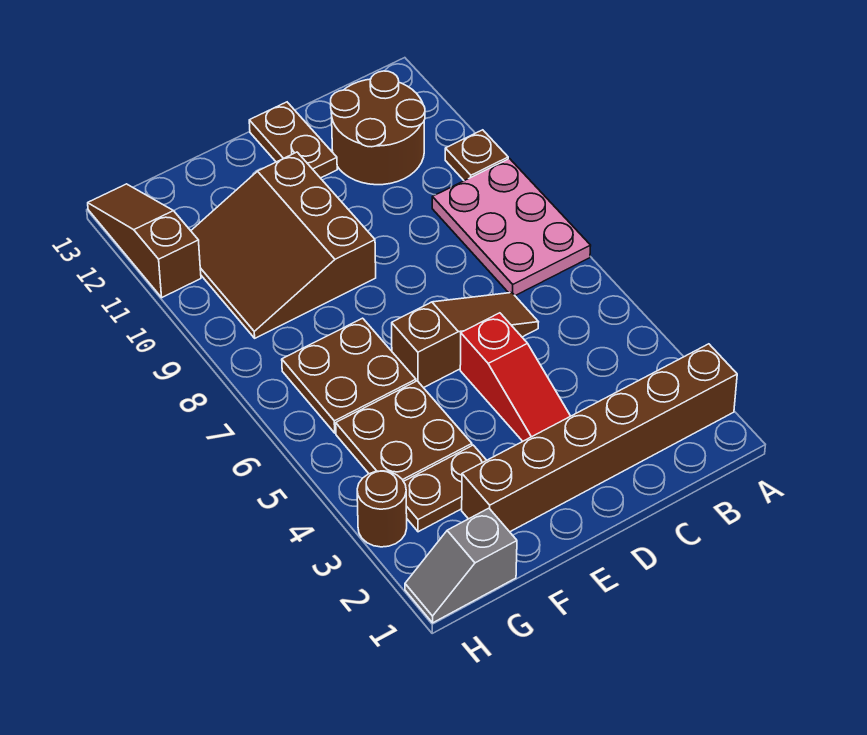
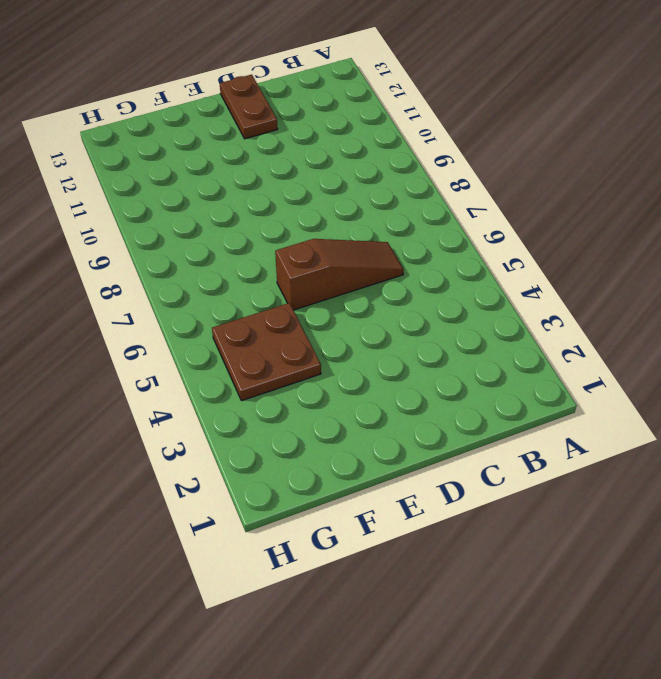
none -> brown 1x6 brick [462,344,737,532]
none -> pink 2x3 plate [432,159,591,296]
none -> brown 1x1 plate [445,130,508,181]

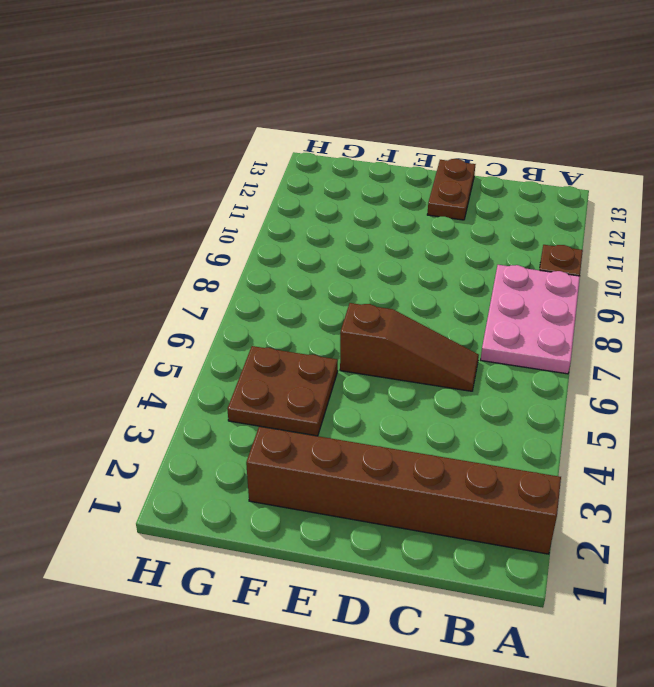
none -> brown 2x2 round brick [331,71,425,185]
none -> red 1x3 slope [460,313,570,441]
none -> brown 3x3 slope [191,152,376,338]

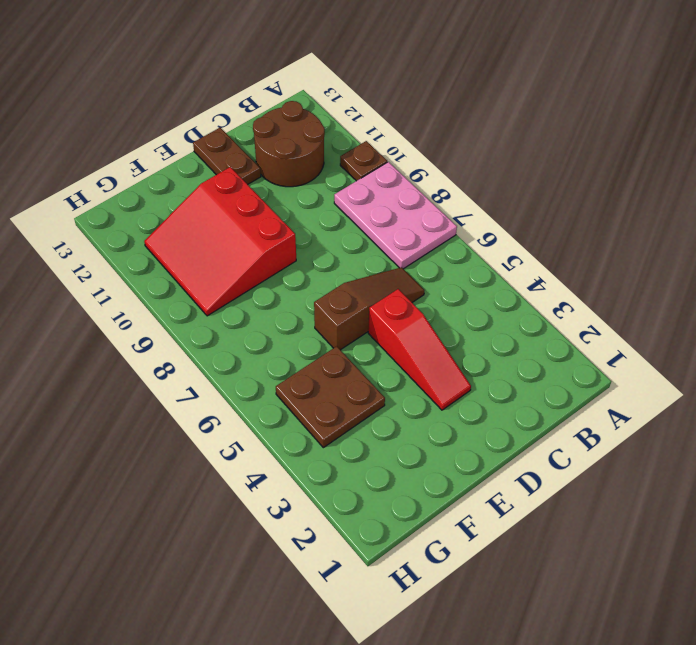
red 3x3 slope [144,167,296,316] -> brown 3x3 slope [191,152,376,338]
none -> brown 1x6 brick [462,344,737,532]
none -> brown 1x2 plate [404,445,487,532]
none -> brown 2x2 plate [282,318,416,433]

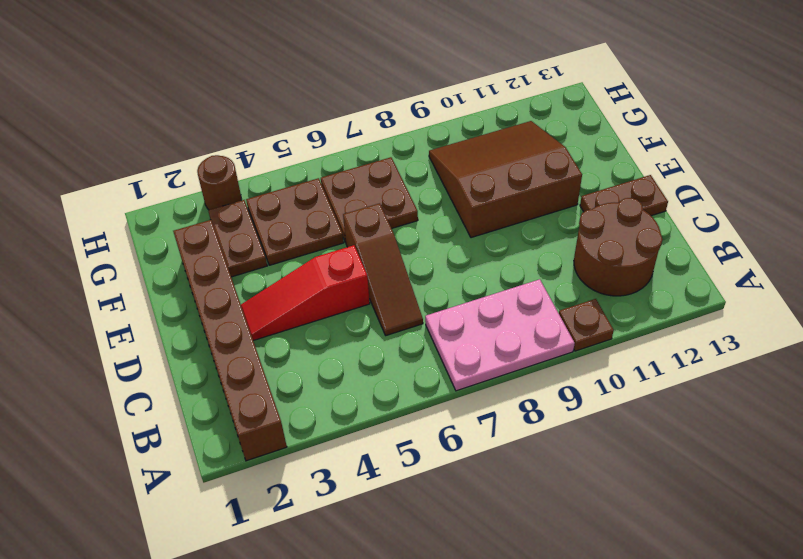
none -> grey 1x2 slope [405,508,517,623]
none -> brown 1x3 slope [88,184,201,297]

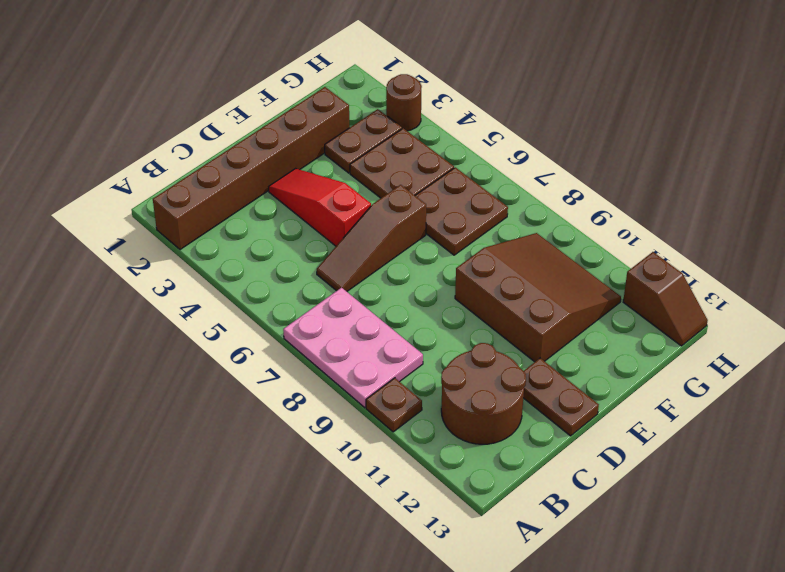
brown 1x2 slope [623,252,708,346] -> brown 1x3 slope [88,184,201,297]
none -> grey 1x2 slope [405,508,517,623]

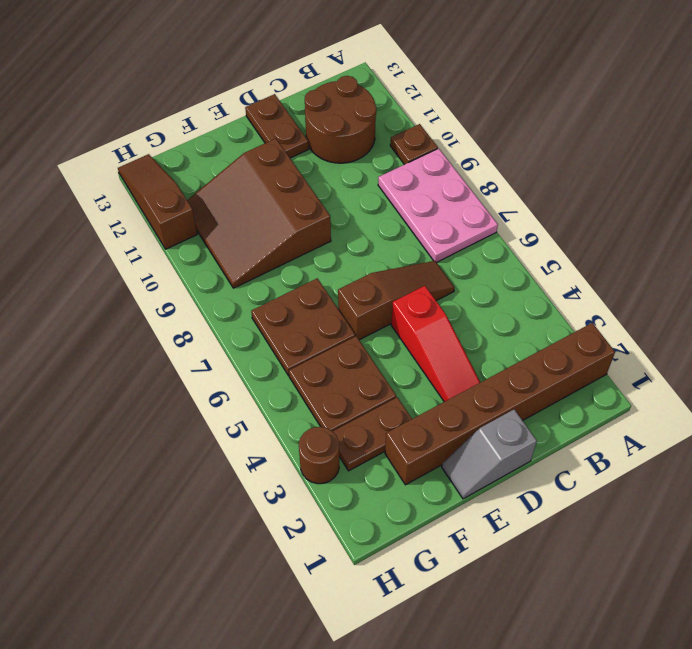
grey 1x2 slope [442,410,537,499] -> grey 1x2 slope moved to [405,508,517,623]

